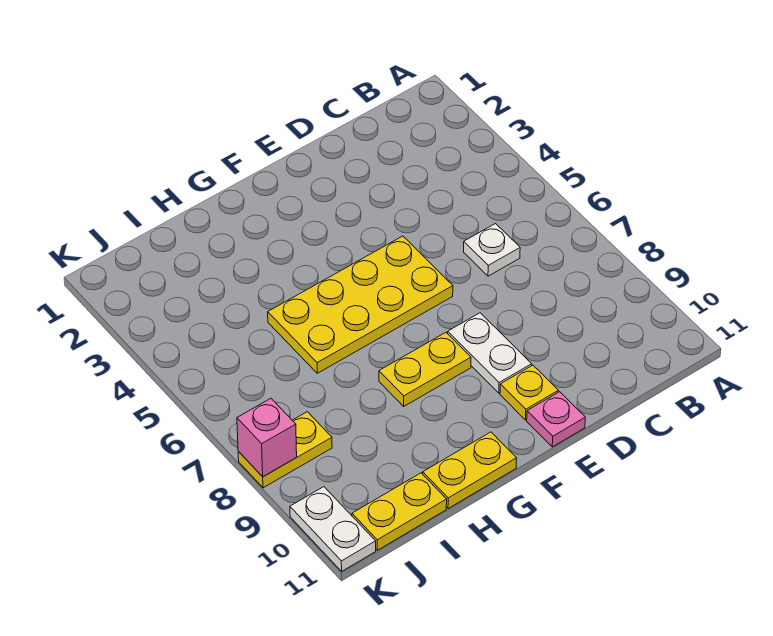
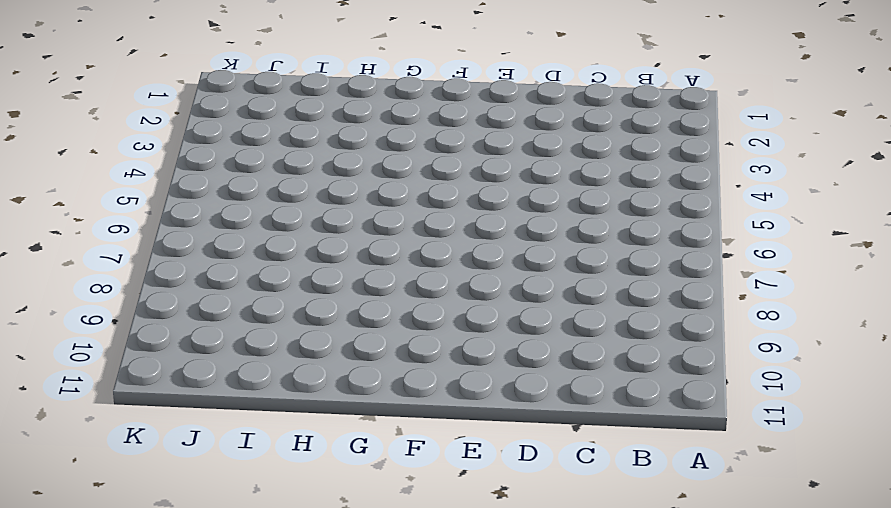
none -> white 1x1 plate [464,224,520,276]
none -> yellow 2x4 plate [268,236,453,373]

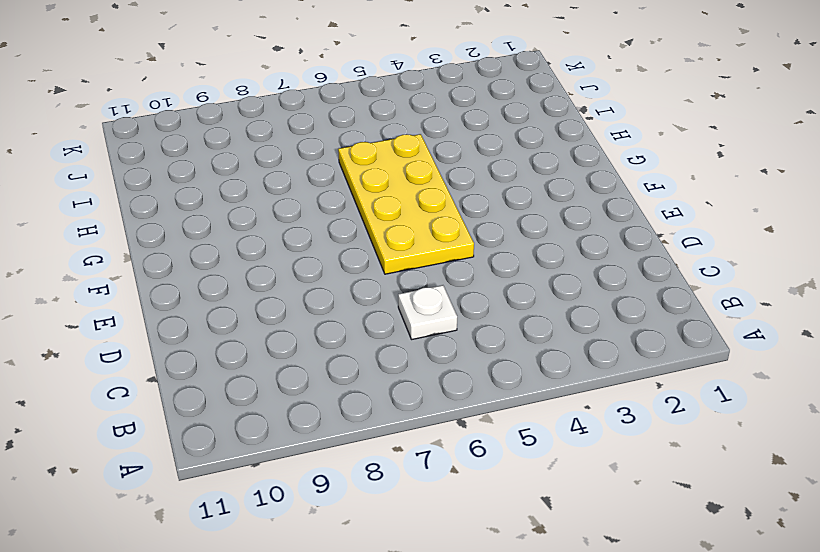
none -> white 1x2 plate [448,313,532,393]
none -> yellow 1x1 plate [500,365,558,420]

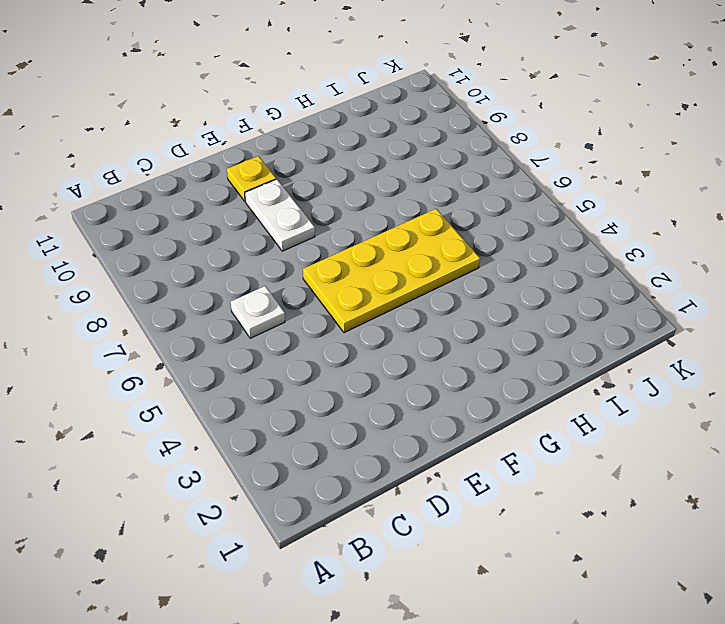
none -> pink 1x1 plate [527,392,585,447]
none -> yellow 1x2 plate [379,333,471,406]

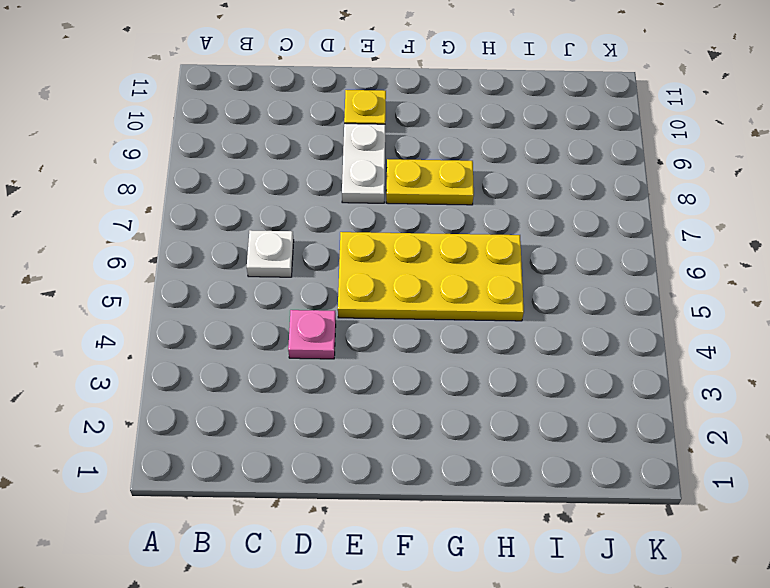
pink 1x1 plate [288,310,336,359] -> pink 1x1 plate moved to [527,392,585,447]
none -> yellow 1x2 plate [423,432,517,509]
none -> yellow 1x2 plate [352,473,447,550]

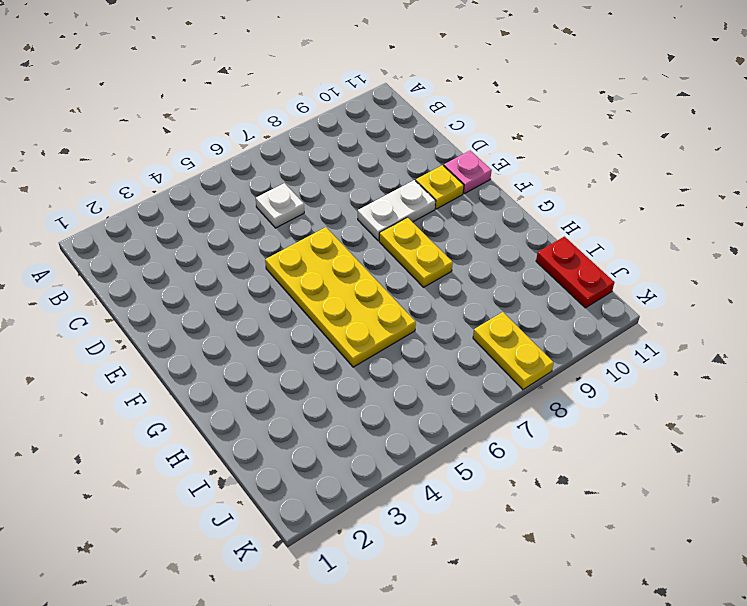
red 1x2 plate [536,237,614,308] -> yellow 1x2 plate [352,473,447,550]
none -> yellow 1x2 plate [423,432,517,509]
none -> white 1x2 plate [290,487,376,571]

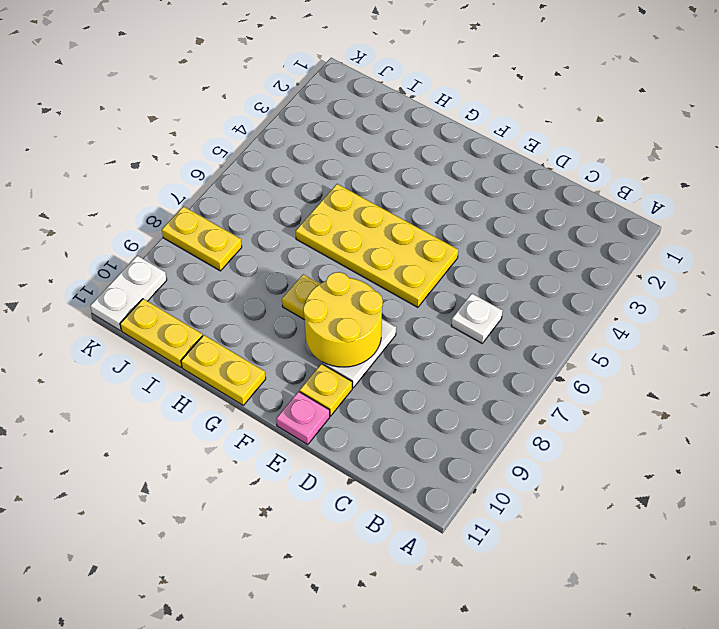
yellow 2x2 round brick [303,272,383,367] -> none
none -> pink 1x1 brick [237,399,297,477]

